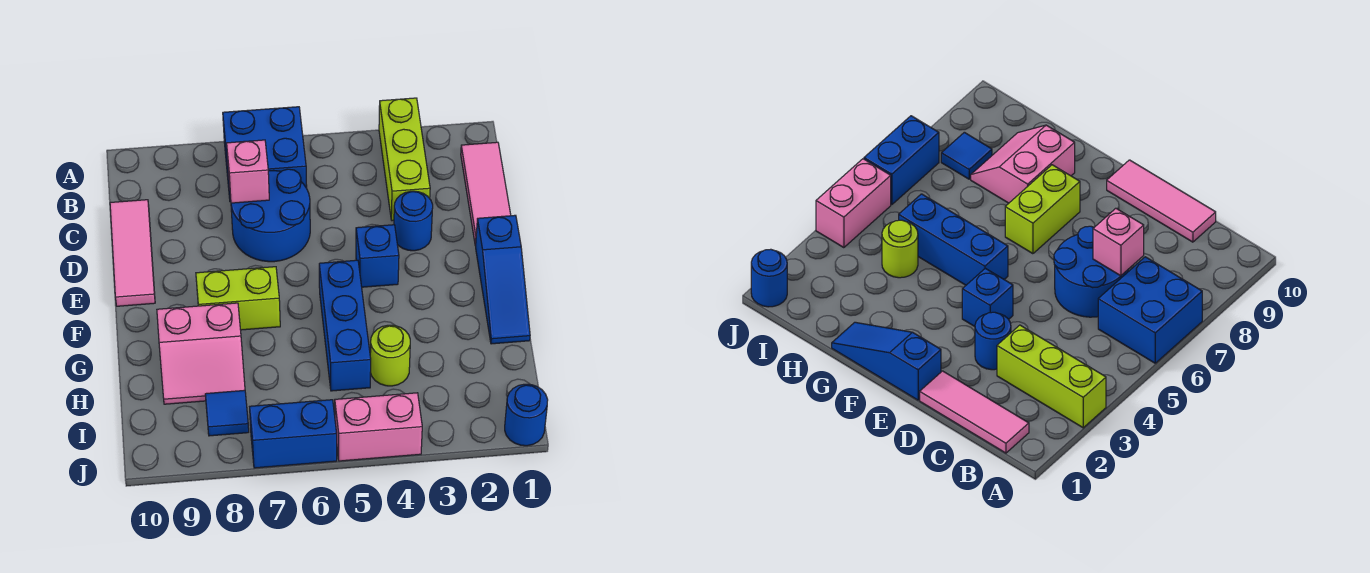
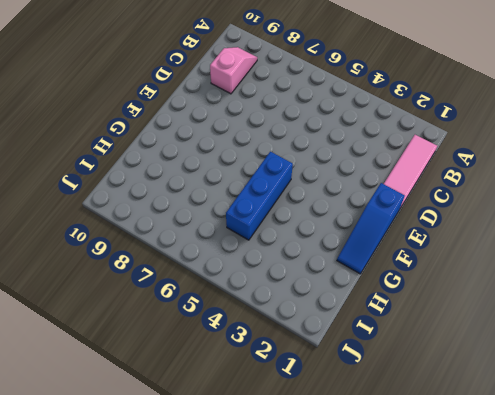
pink 1x2 slope [210,47,257,94] -> none
none -> lime 1x3 brick [379,98,430,221]
none -> blue 2x2 brick [223,107,307,201]
none -> blue 2x2 round brick [231,169,310,262]

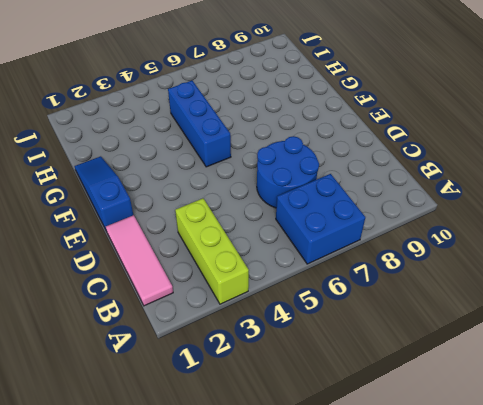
none -> pink 1x3 tile [110,200,155,306]
none -> blue 1x1 round brick [394,191,433,251]
none -> blue 1x1 brick [356,225,399,287]

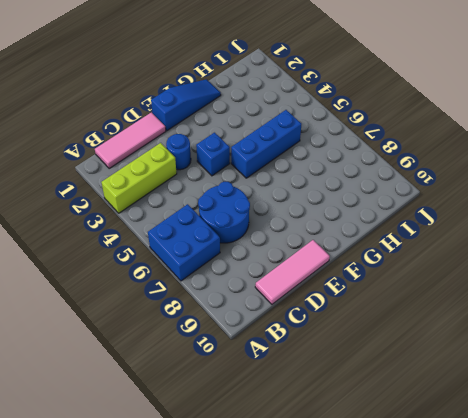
none -> lime 1x2 brick [196,267,280,330]
none -> pink 2x2 slope [157,303,245,404]
none -> lime 1x1 round brick [370,325,410,386]

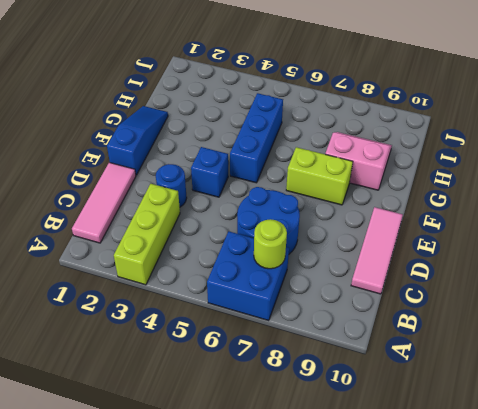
lime 1x1 round brick [254,219,287,269] -> lime 1x1 round brick moved to [370,325,410,386]
none -> blue 1x1 tile [205,390,249,436]
none -> blue 1x1 round brick [505,384,548,446]
none -> pink 1x2 brick [335,393,422,461]

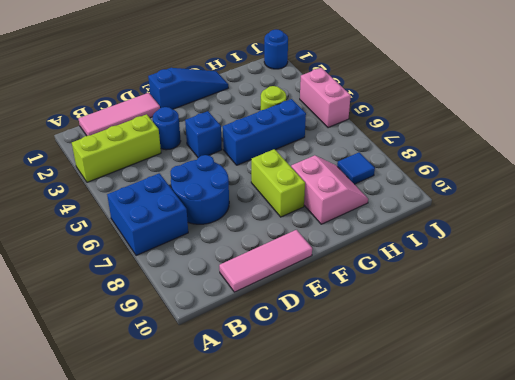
none -> blue 1x2 brick [250,400,337,468]
none -> pink 1x1 brick [227,140,269,203]

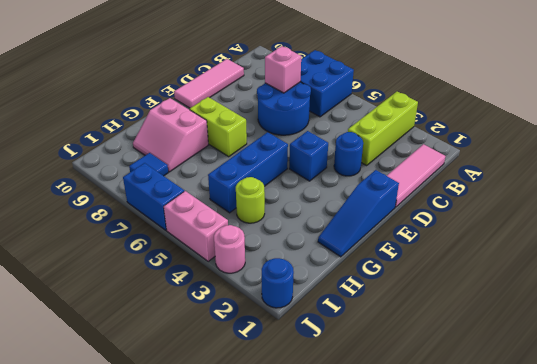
pink 1x1 round brick [214,225,245,273] -> none

